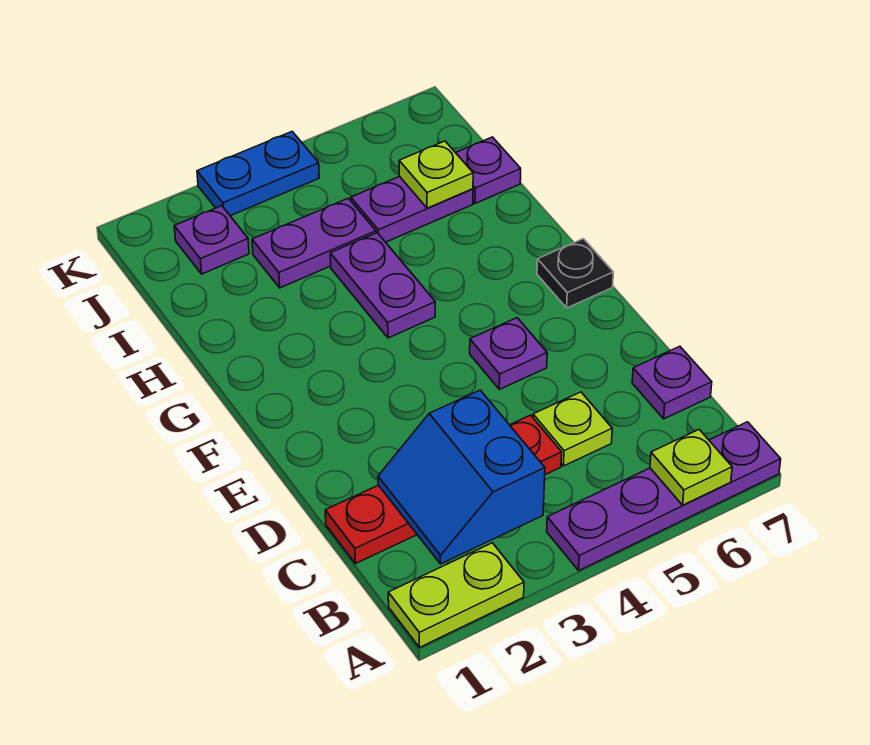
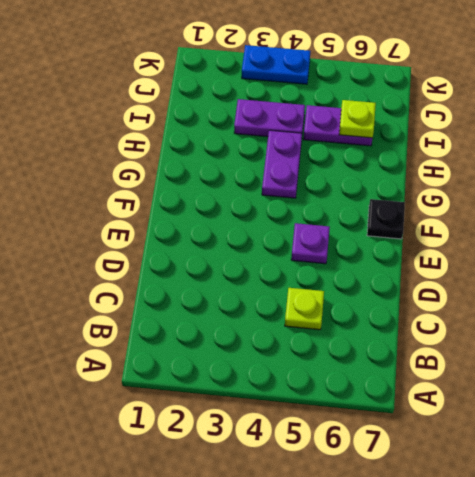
none -> lime 1x2 plate [388,543,524,647]
none -> purple 1x4 plate [547,422,781,570]
none -> red 1x4 plate [325,415,562,564]

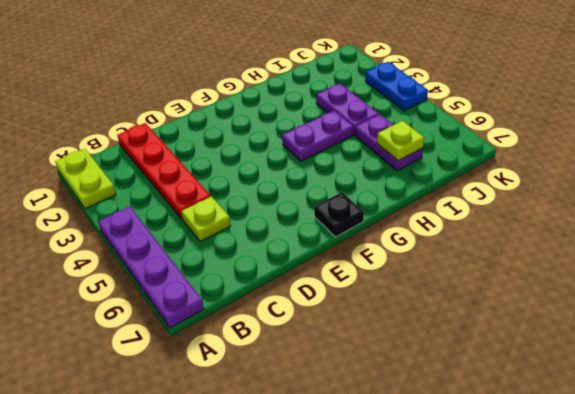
none -> purple 1x1 plate [632,346,712,419]
none -> purple 1x1 plate [470,318,547,389]
none -> purple 1x1 plate [456,137,521,203]

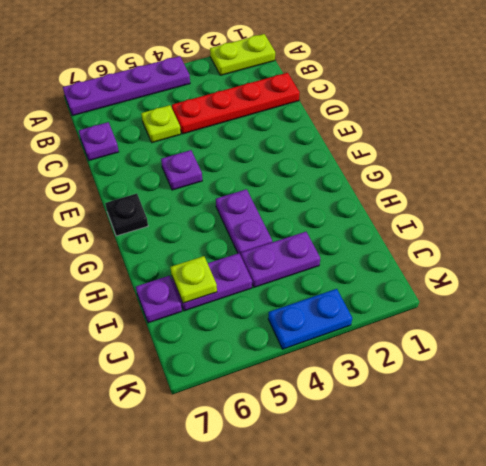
none -> purple 1x1 plate [174,206,249,274]
none -> lime 1x1 plate [650,430,732,505]
none -> blue 2x2 slope [378,390,545,564]

